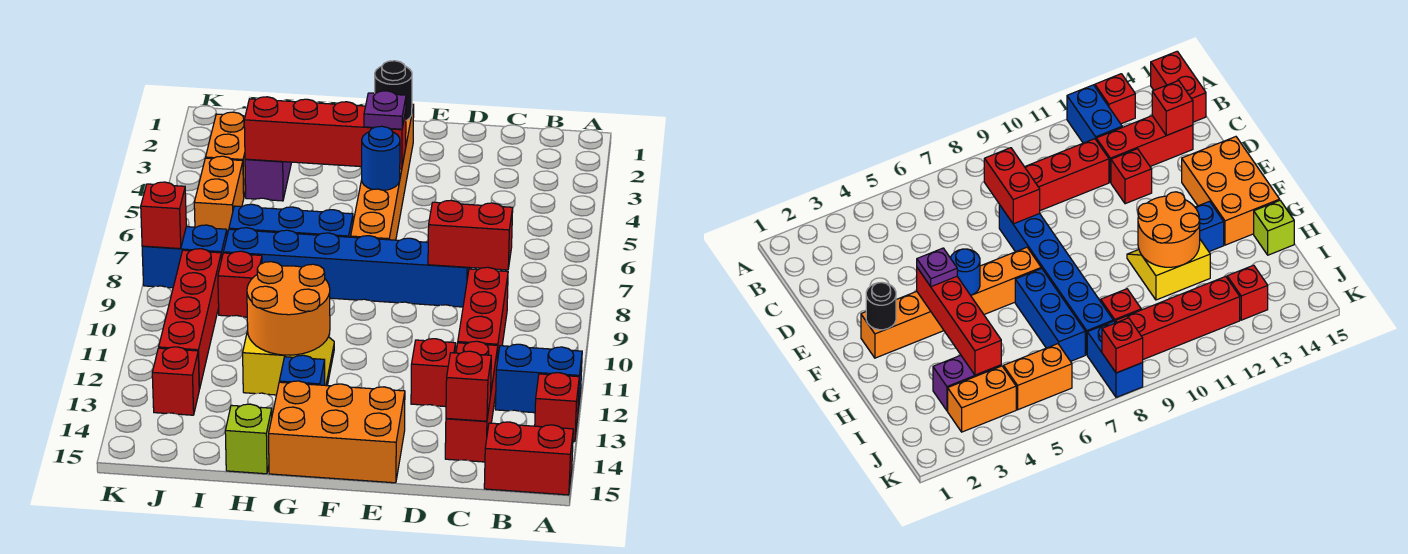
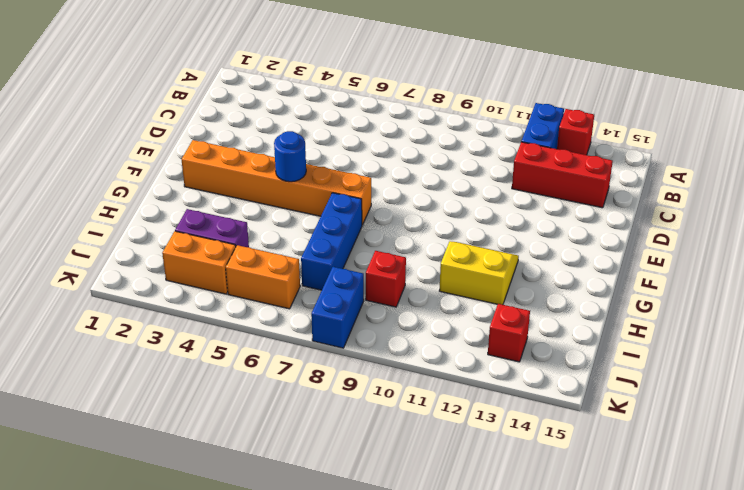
none -> red 1x2 brick [484,422,573,495]
none -> red 1x3 brick [458,267,508,361]
none -> blue 1x6 brick [223,228,470,307]

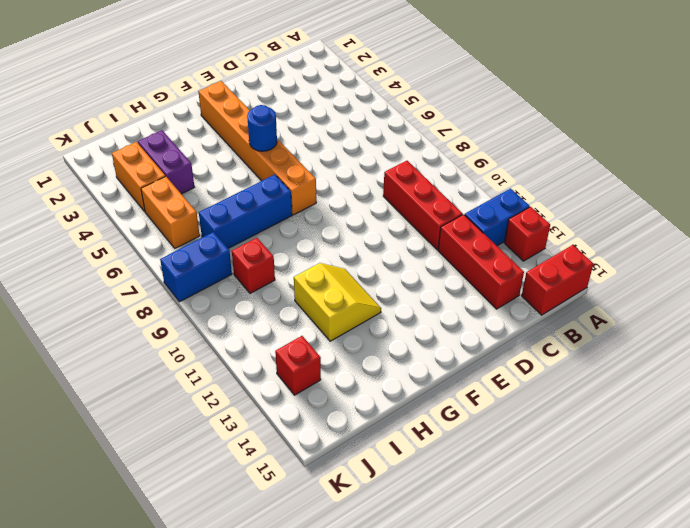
none -> blue 1x6 brick [223,228,470,307]
none -> red 1x1 brick [411,339,456,407]
none -> orange 2x3 brick [269,381,405,483]

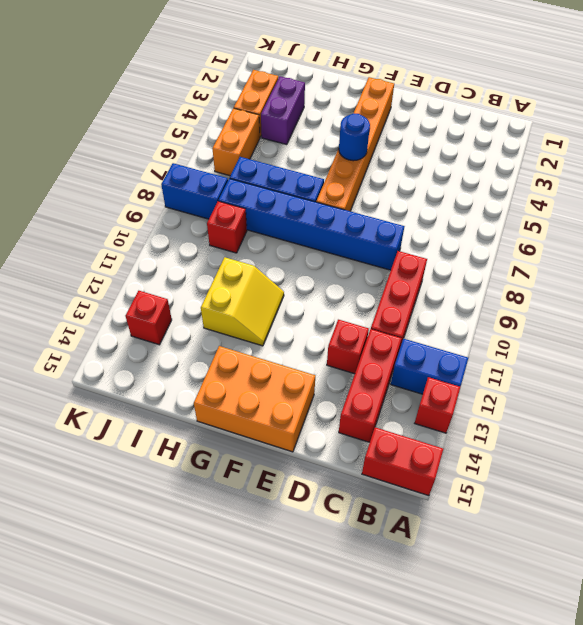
none -> blue 1x1 brick [279,355,325,385]
none -> lime 1x1 brick [225,404,272,474]
none -> red 1x4 brick [159,249,221,389]

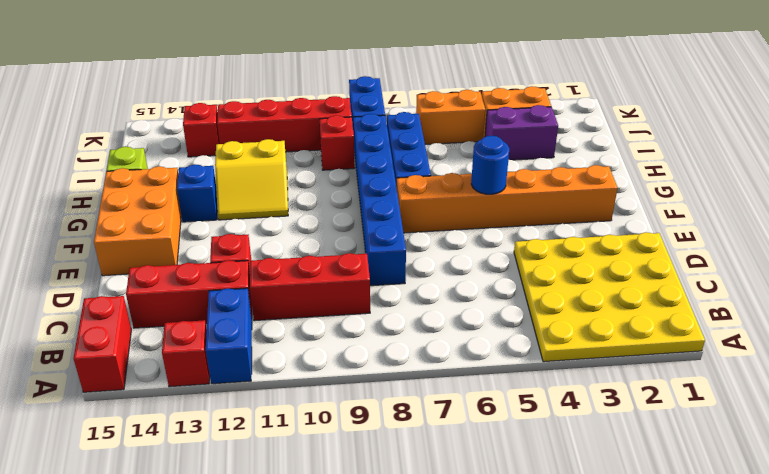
yellow 4x4 plate [514,232,705,362] -> none
none -> red 1x2 brick [428,200,513,270]
none -> red 1x1 brick [446,351,491,421]
none -> black 1x1 round brick [375,61,412,121]

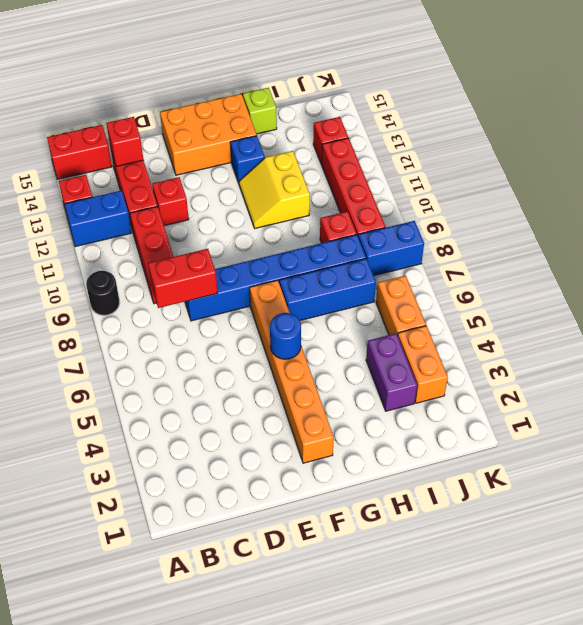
black 1x1 round brick [86,271,120,315] -> black 1x1 round brick moved to [375,61,412,121]
none -> red 1x4 brick [244,97,406,169]
none -> orange 2x2 round brick [247,262,330,355]
none -> red 1x1 brick [141,182,186,249]

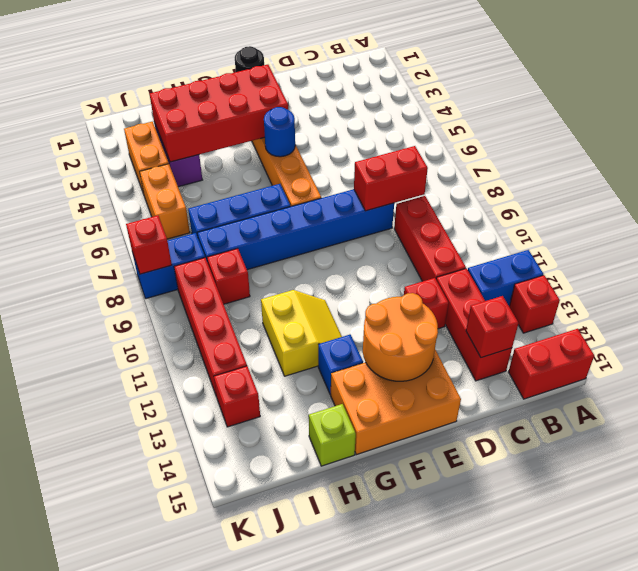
orange 2x2 round brick [363,293,438,381] -> orange 2x2 round brick moved to [247,262,330,355]
red 2x4 brick [150,65,288,162] -> red 1x4 brick [244,97,406,169]
none -> purple 1x1 plate [364,91,406,129]

